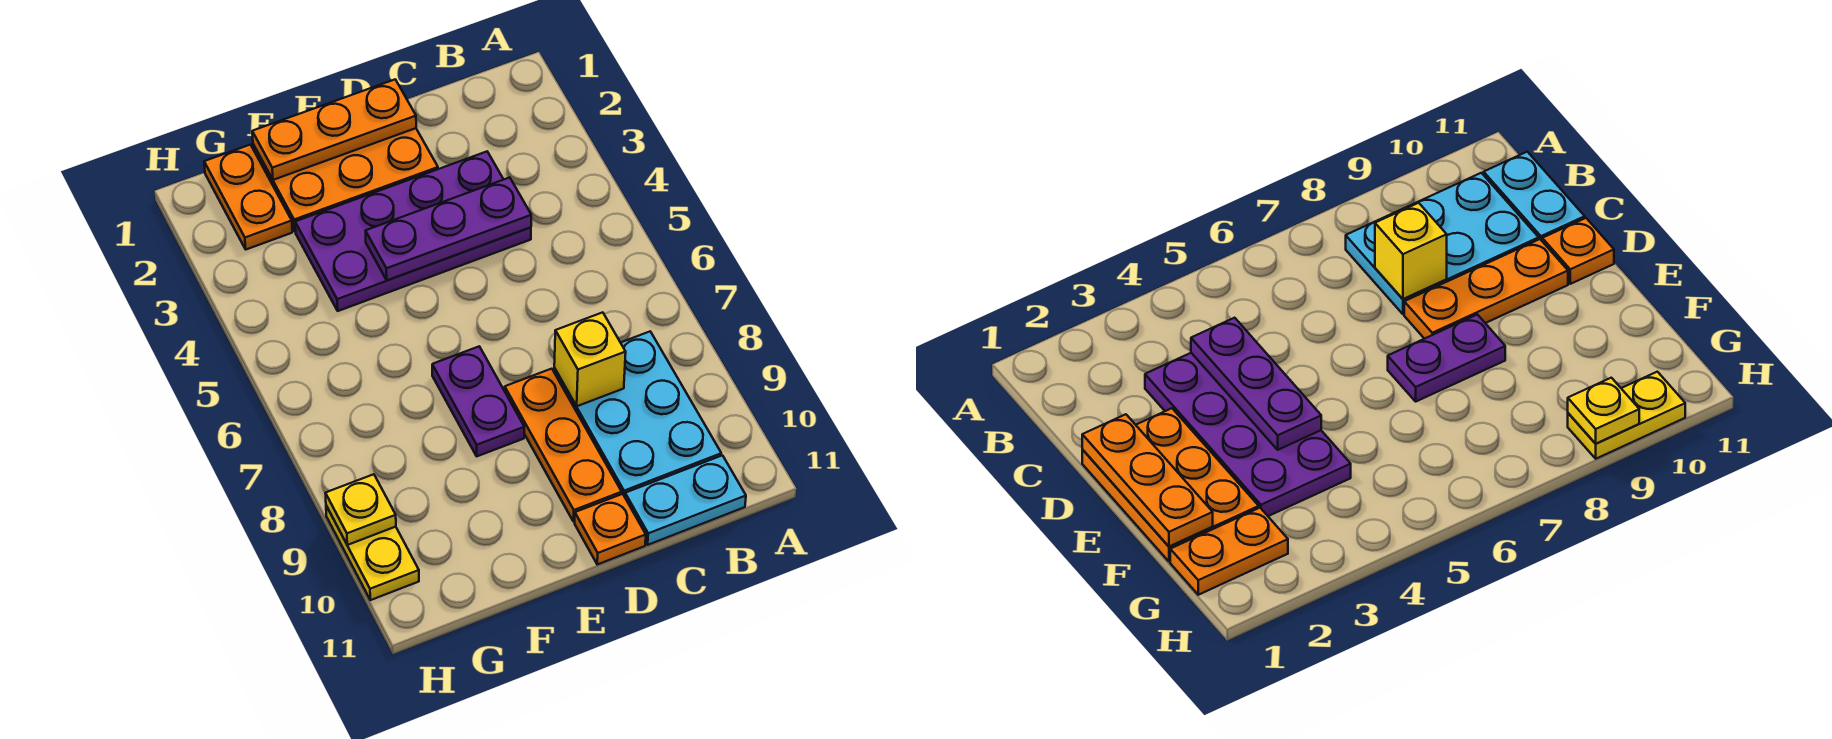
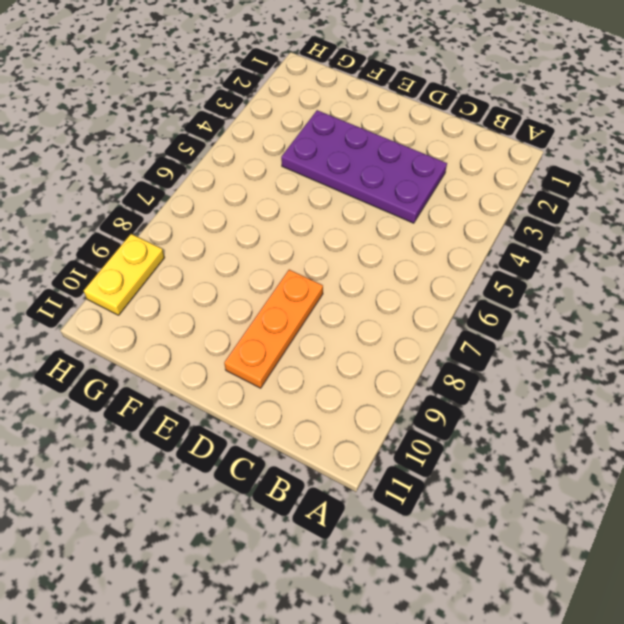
none -> cyan 2x3 plate [554,332,721,497]
none -> cyan 1x2 plate [625,455,746,545]
none -> orange 2x3 plate [253,128,438,232]

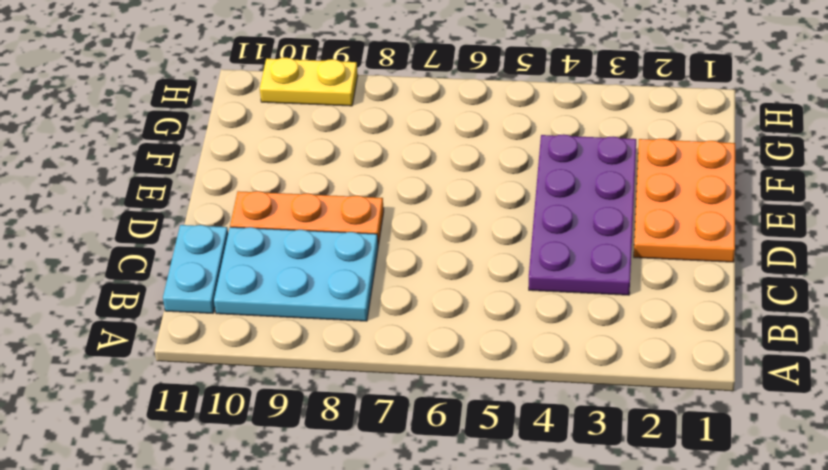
none -> orange 1x1 plate [575,494,646,564]
none -> purple 1x2 plate [432,346,524,456]
none -> orange 1x2 plate [204,145,292,249]

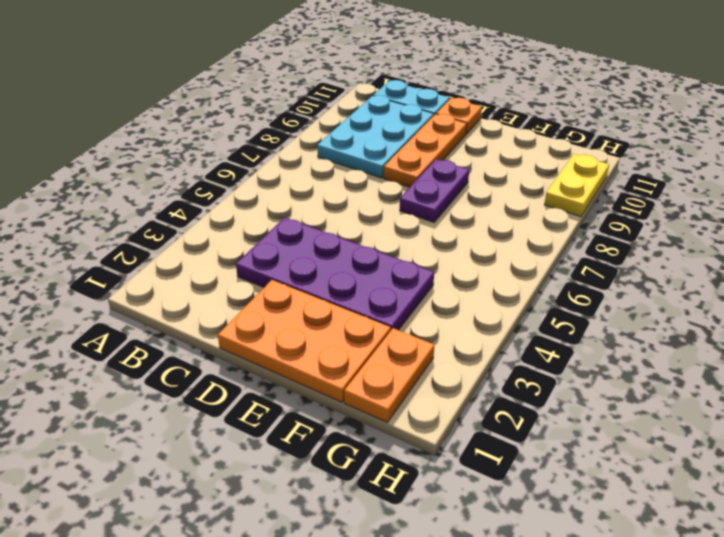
none -> purple 1x3 plate [366,177,531,280]
none -> yellow 1x1 brick [554,312,626,406]
none -> orange 1x3 plate [252,79,416,180]

